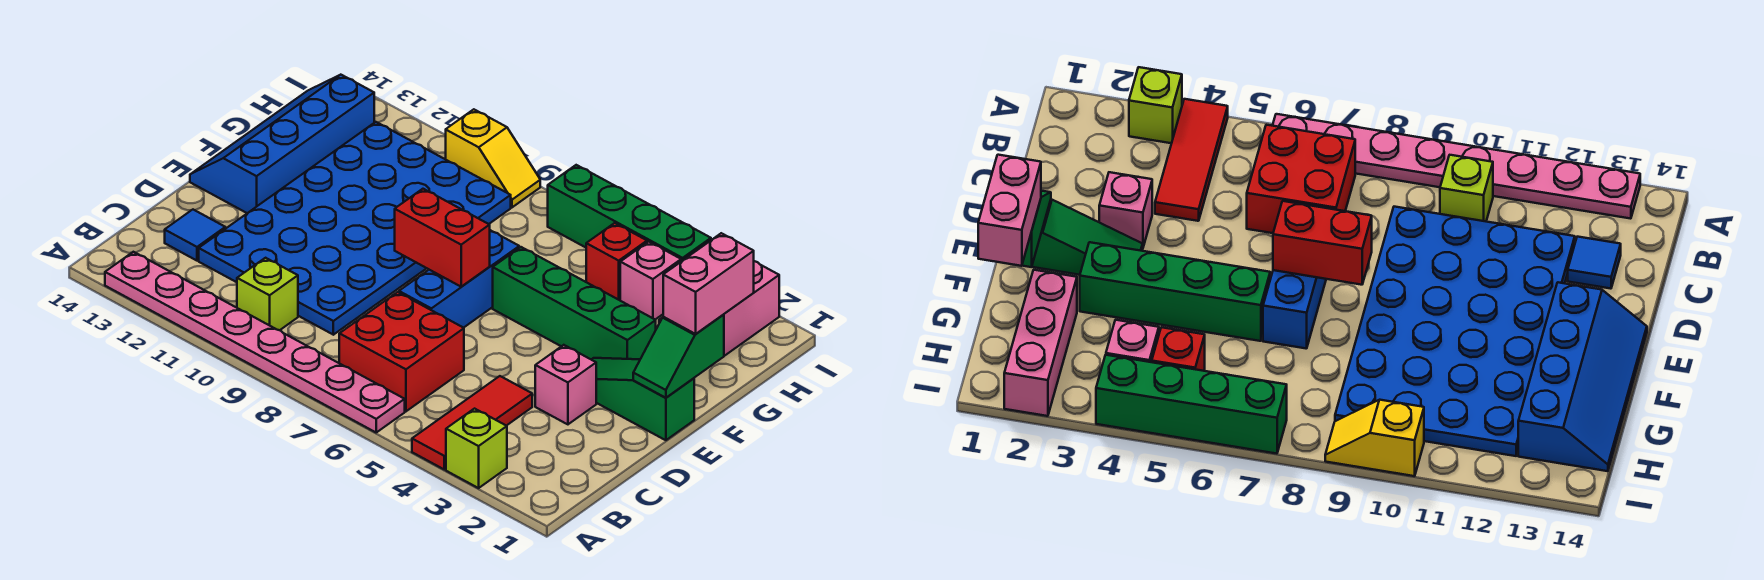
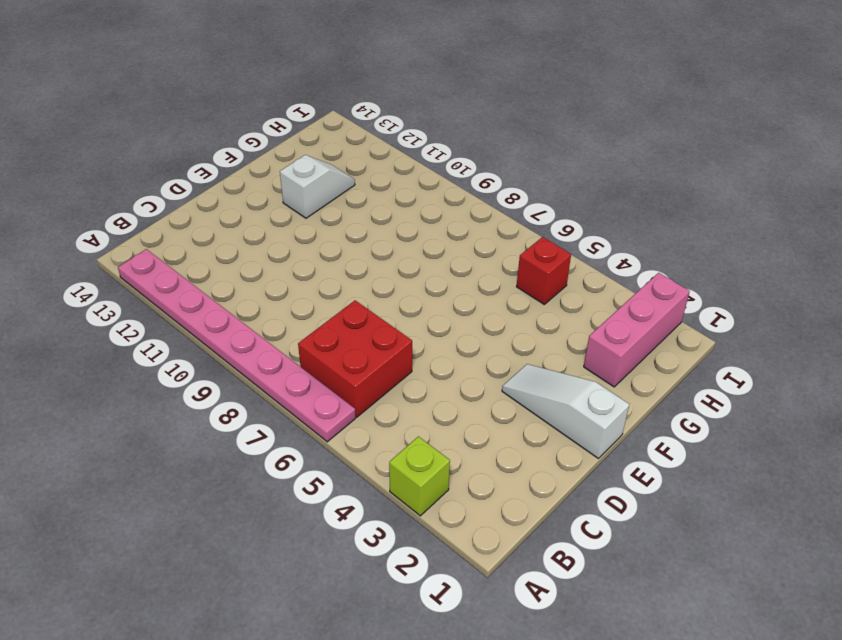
white 1x3 slope [502,364,629,458] -> green 1x3 slope [591,358,694,440]
white 1x2 slope [280,155,355,218] -> blue 4x6 plate [199,122,511,335]
none -> red 1x3 tile [412,376,532,470]
none -> lime 1x1 brick [237,258,298,330]
none -> blue 1x1 tile [165,210,225,261]

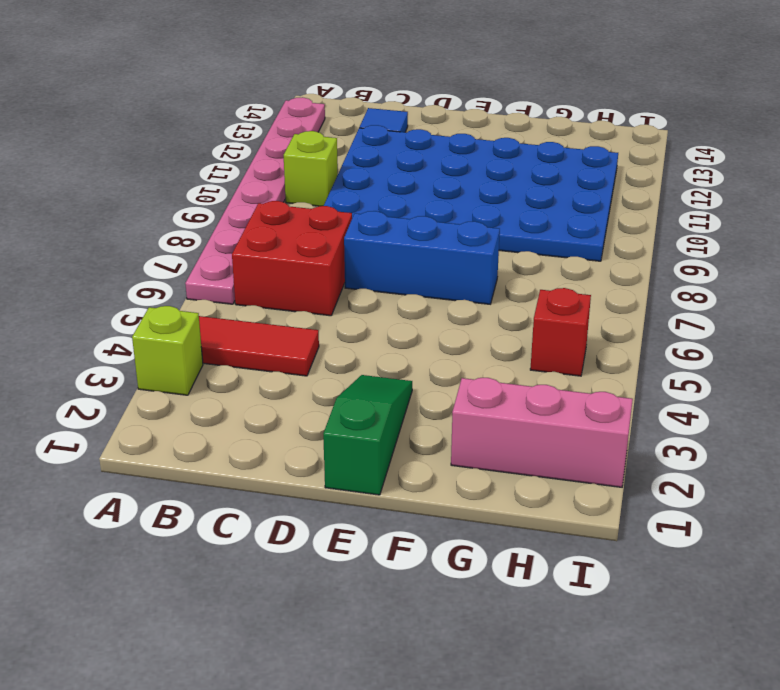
none -> pink 1x1 brick [535,345,596,424]
none -> blue 2x4 slope [190,75,374,213]
none -> green 1x4 brick [493,247,656,359]

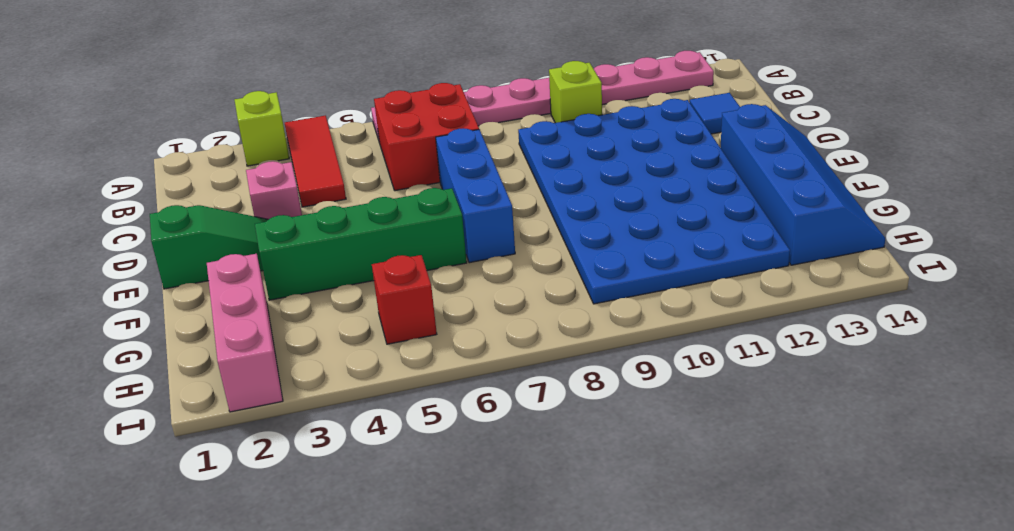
none -> pink 1x1 brick [620,242,681,320]
none -> green 1x4 brick [548,165,711,261]
none -> yellow 1x2 slope [446,109,540,207]

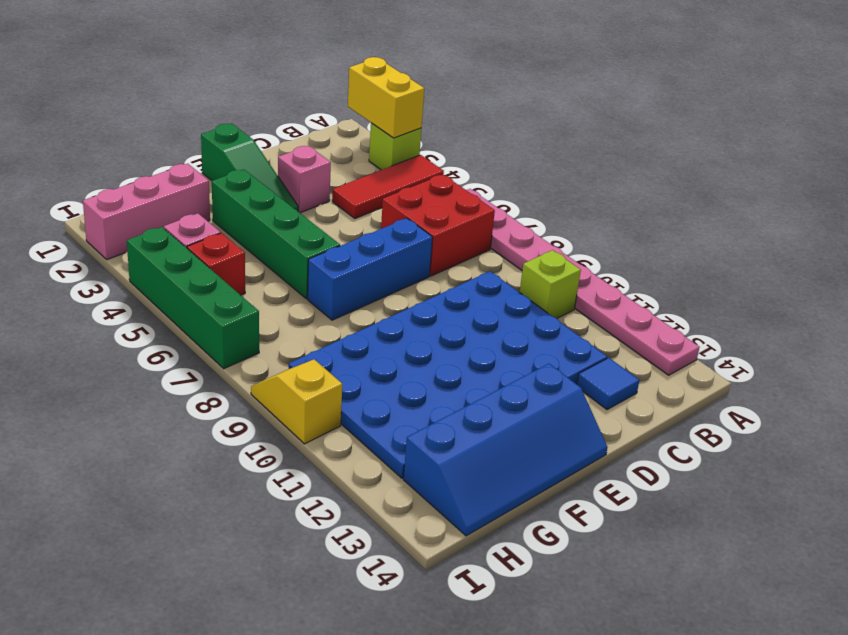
yellow 1x2 brick [348,57,424,138] -> none
none -> green 1x2 slope [633,314,724,398]
none -> red 1x2 brick [395,189,490,287]
none -> pink 1x2 brick [663,233,754,334]

